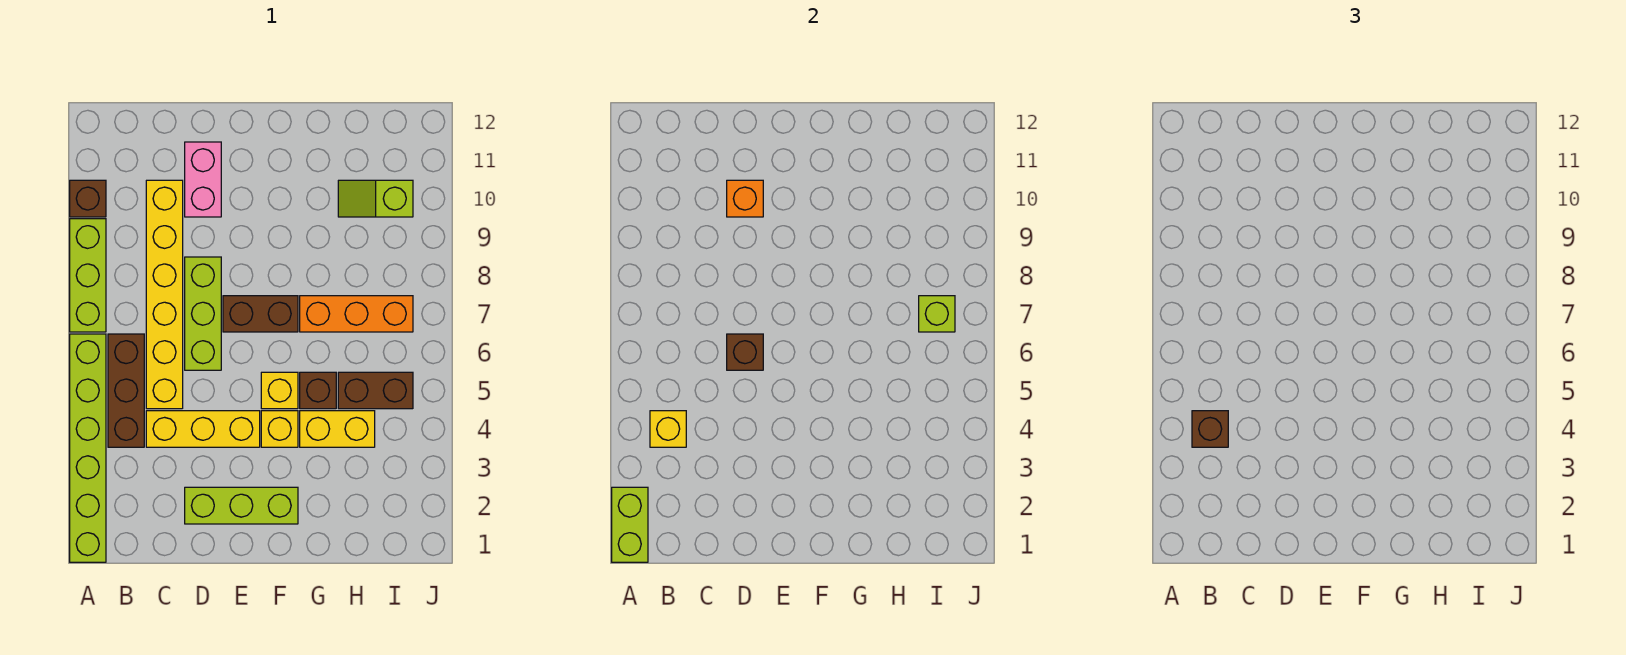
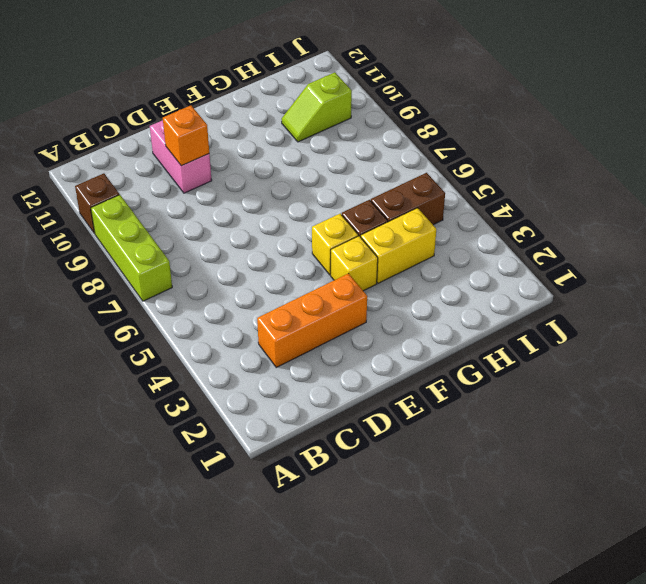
orange 1x3 brick [257,274,367,367] -> orange 1x3 brick moved to [300,296,413,332]
none -> lime 1x6 brick [70,334,106,562]
none -> brown 1x3 brick [108,334,144,447]
none -> yellow 1x3 brick [146,411,260,447]

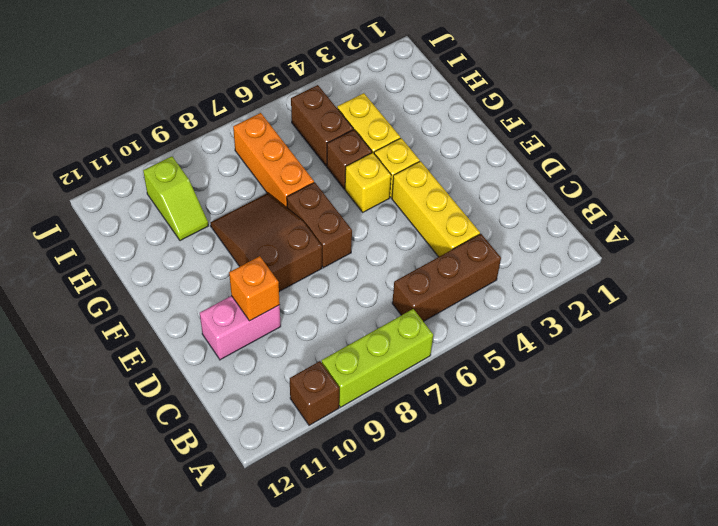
brown 2x3 slope [210,193,322,291] -> none
none -> lime 1x6 brick [70,334,106,562]
none -> yellow 1x6 brick [146,180,183,409]
none -> lime 1x3 brick [185,487,298,524]

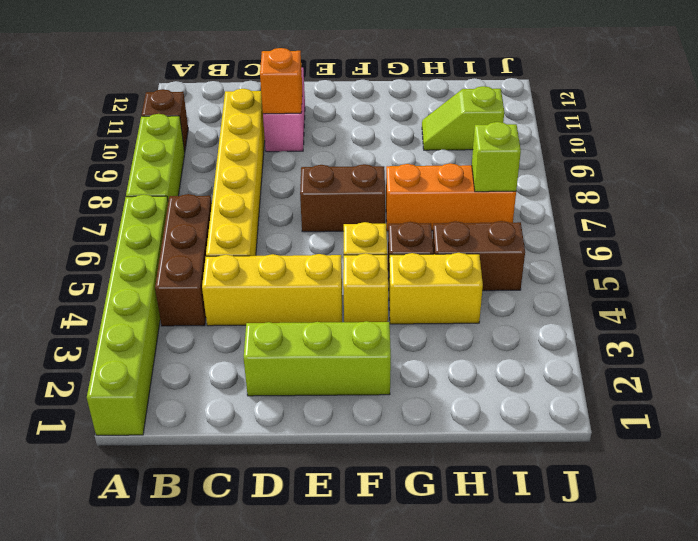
none -> lime 1x3 brick [185,257,221,370]
none -> lime 1x2 brick [612,487,648,562]
none -> yellow 1x1 brick [650,411,686,447]

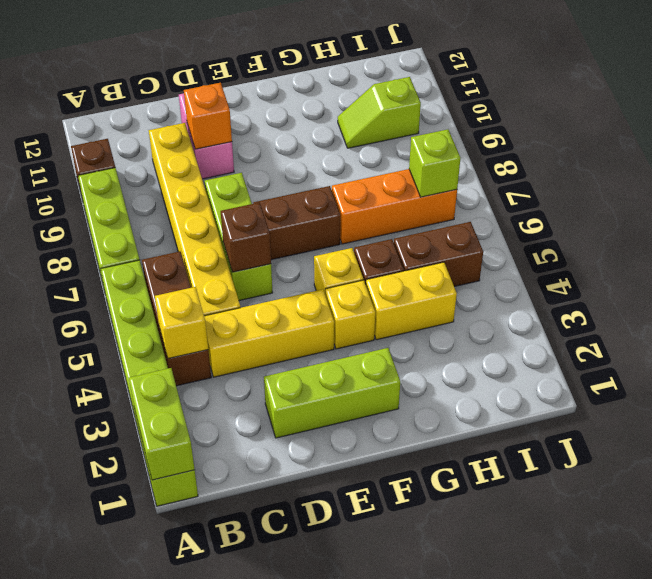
none -> brown 1x1 brick [1192,411,1228,447]

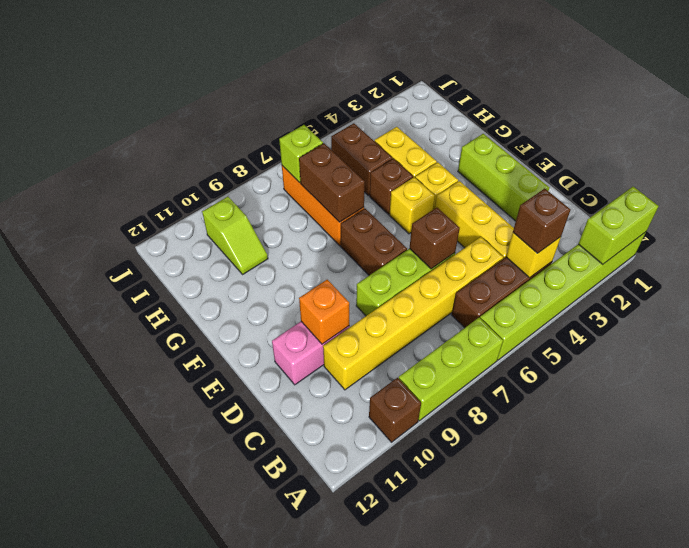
brown 1x2 brick [299,143,365,222] -> none

